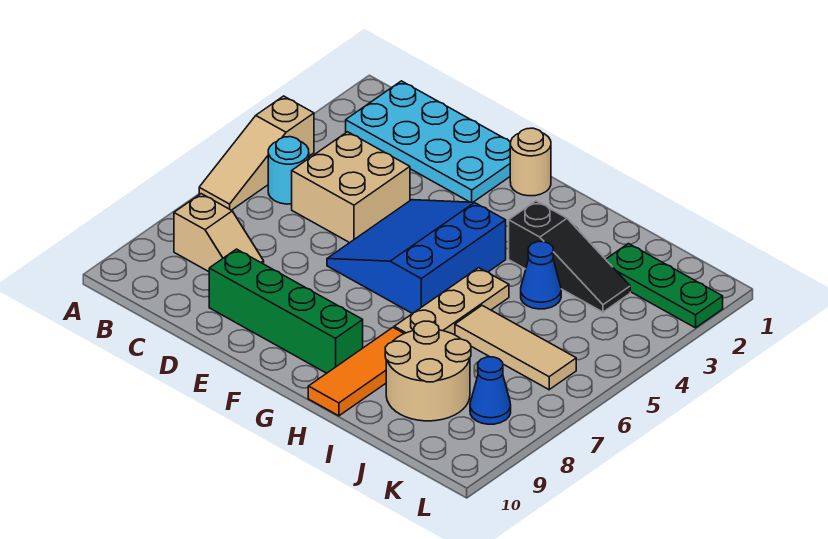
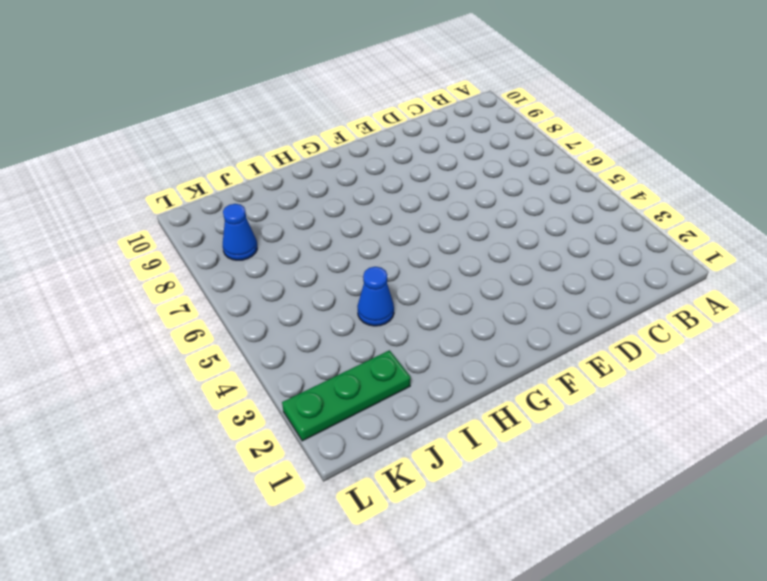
none -> tan 1x3 slope [199,96,314,210]
none -> cyan 2x4 plate [346,81,510,202]
none -> cyan 1x1 round brick [268,137,309,204]

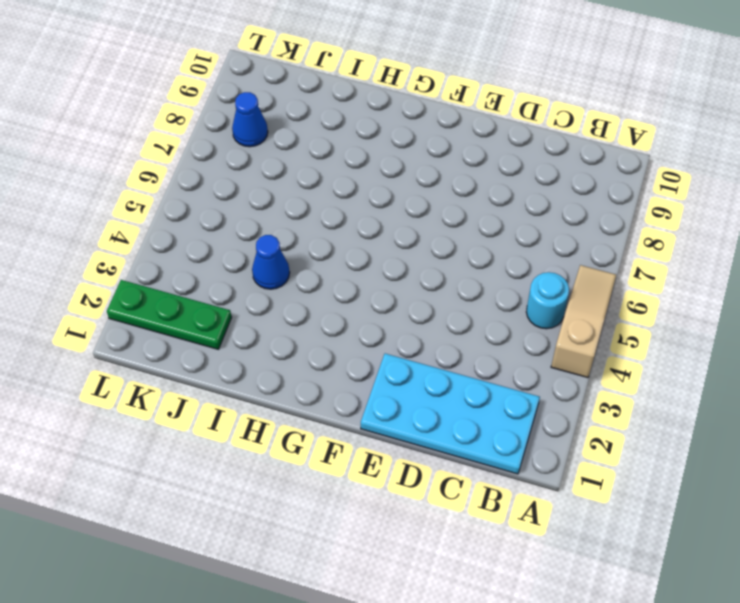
none -> tan 1x2 slope [174,194,264,272]
none -> tan 2x2 brick [292,132,410,243]
none -> green 1x4 brick [209,249,363,373]

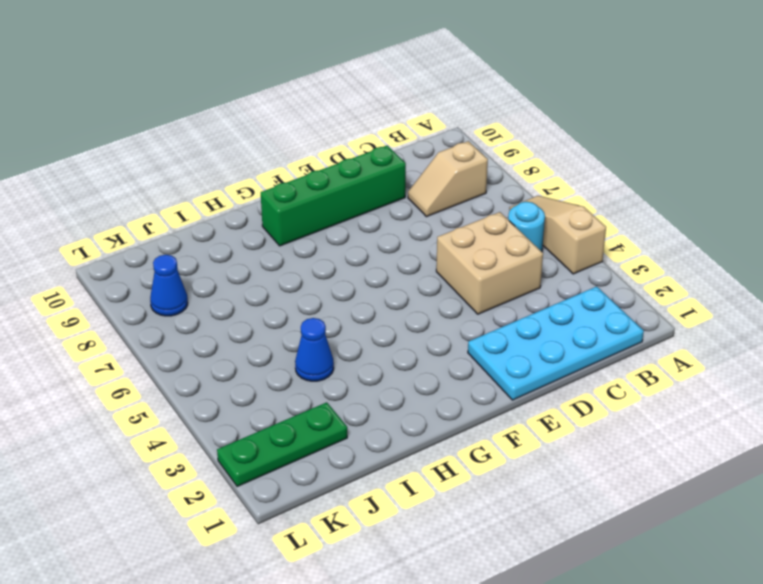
none -> blue 3x3 slope [327,200,506,314]
none -> tan 1x1 round brick [510,128,551,196]
none -> black 1x3 slope [509,201,630,312]

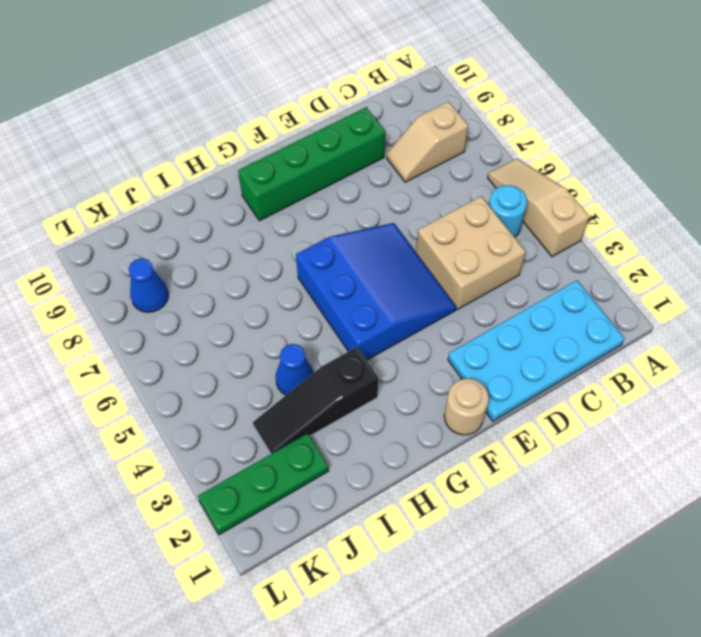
none -> tan 1x3 plate [394,268,509,335]
none -> orange 1x3 tile [308,328,404,416]
none -> tan 1x3 tile [455,306,576,390]

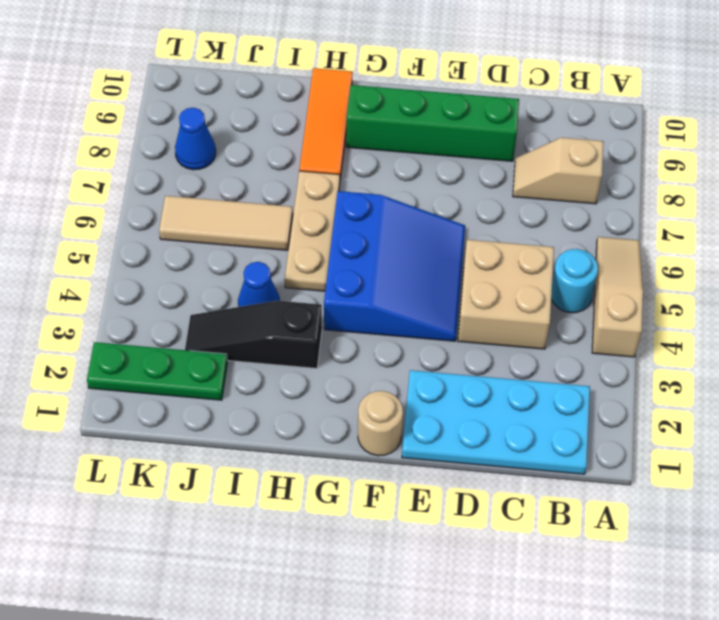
none -> tan 2x2 round brick [385,321,471,421]

